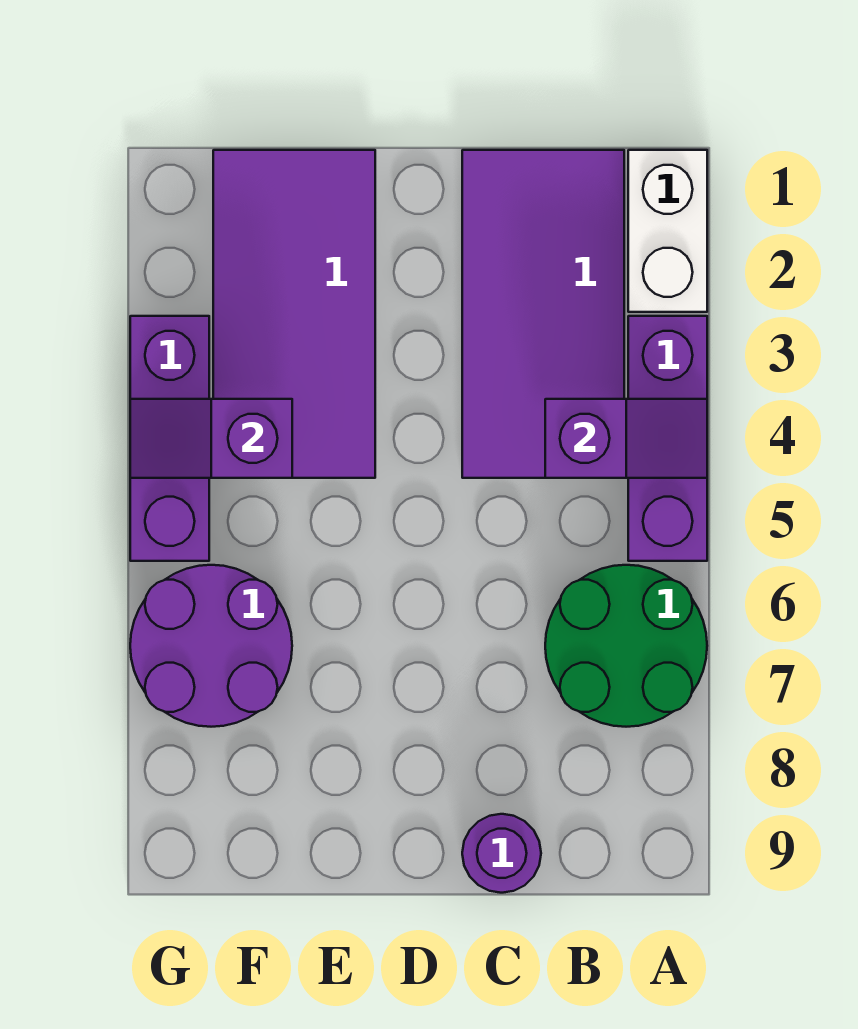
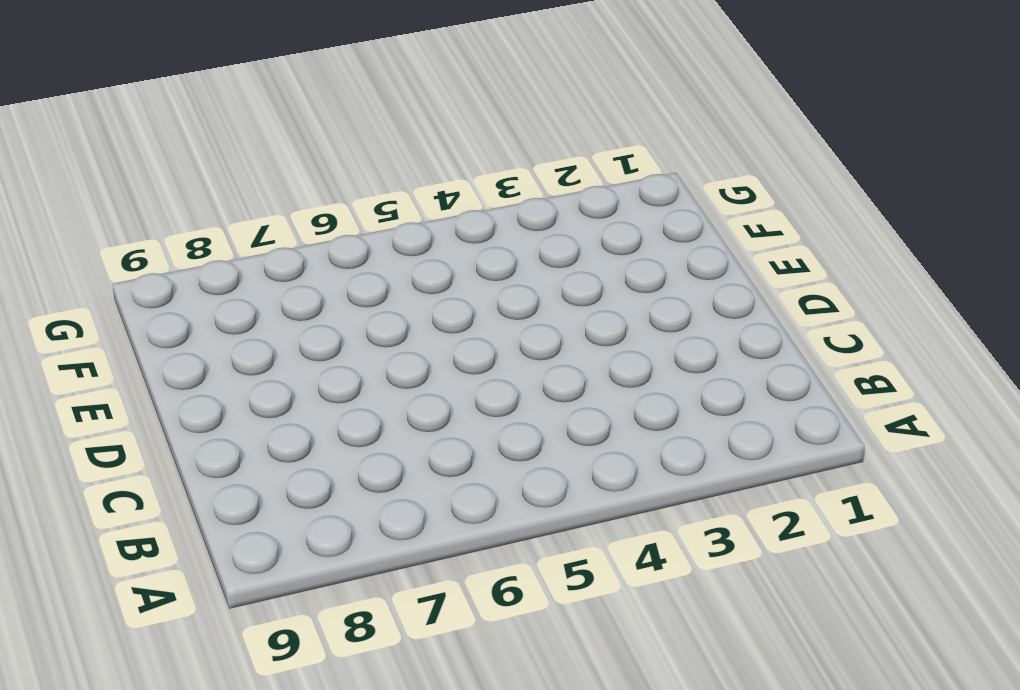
none -> white 1x2 brick [628,150,707,312]
none -> purple 1x3 brick [628,316,707,561]

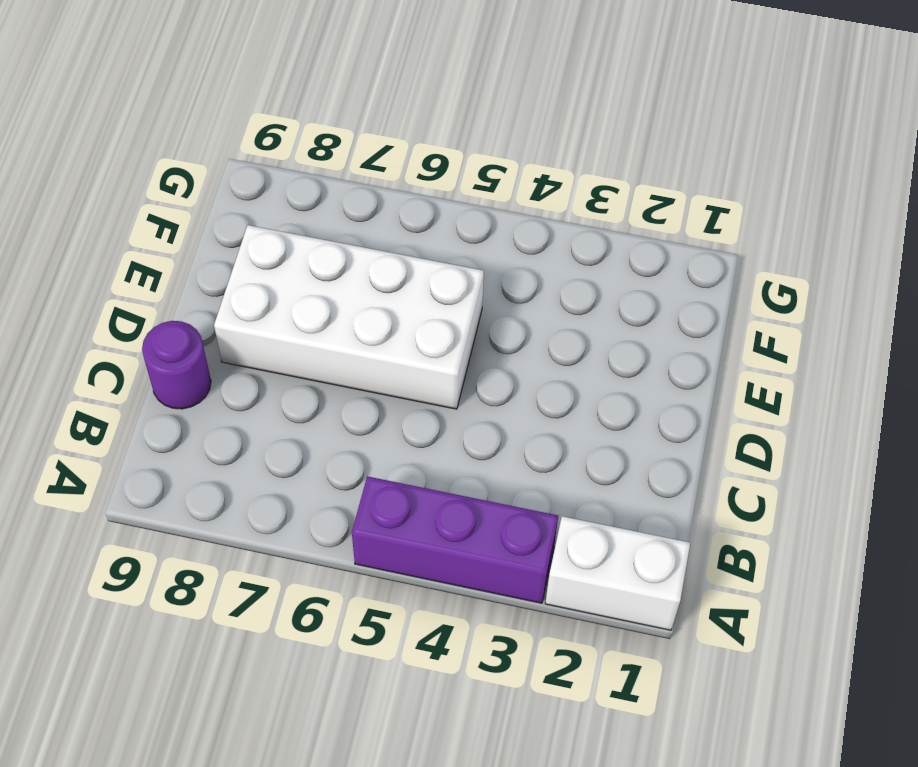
white 2x4 brick [214,225,484,409] -> none
none -> green 2x2 round brick [545,565,707,727]
none -> purple 2x4 tile [462,150,624,478]

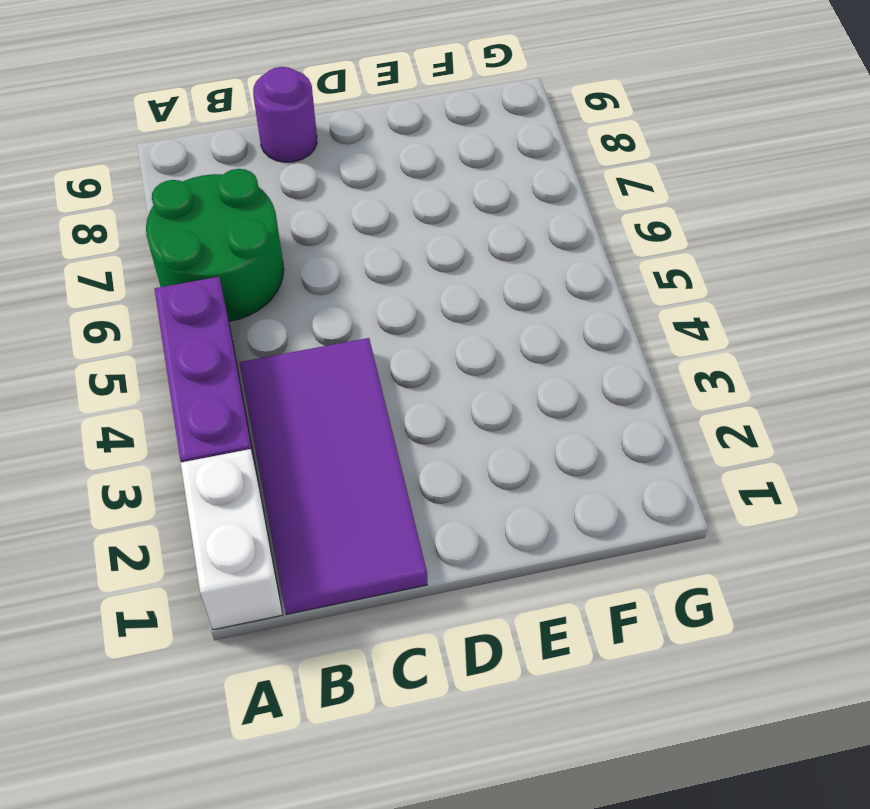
none -> purple 2x4 tile [213,150,375,478]
none -> purple 2x2 round brick [130,565,292,727]

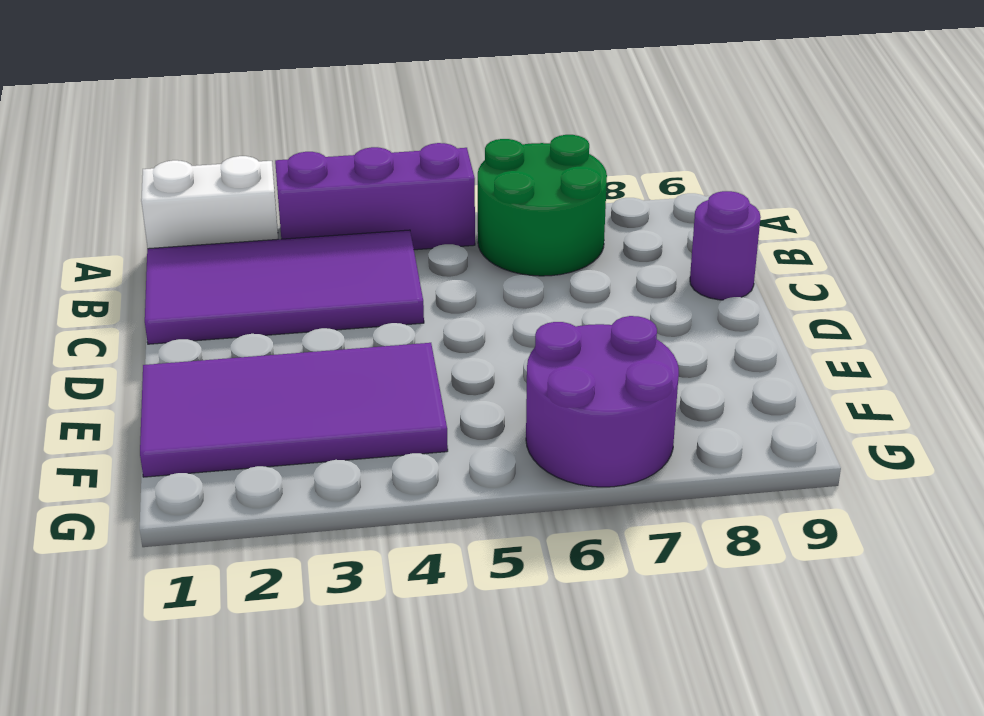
none -> purple 1x3 brick [130,316,209,561]
none -> purple 1x2 slope [545,399,707,478]

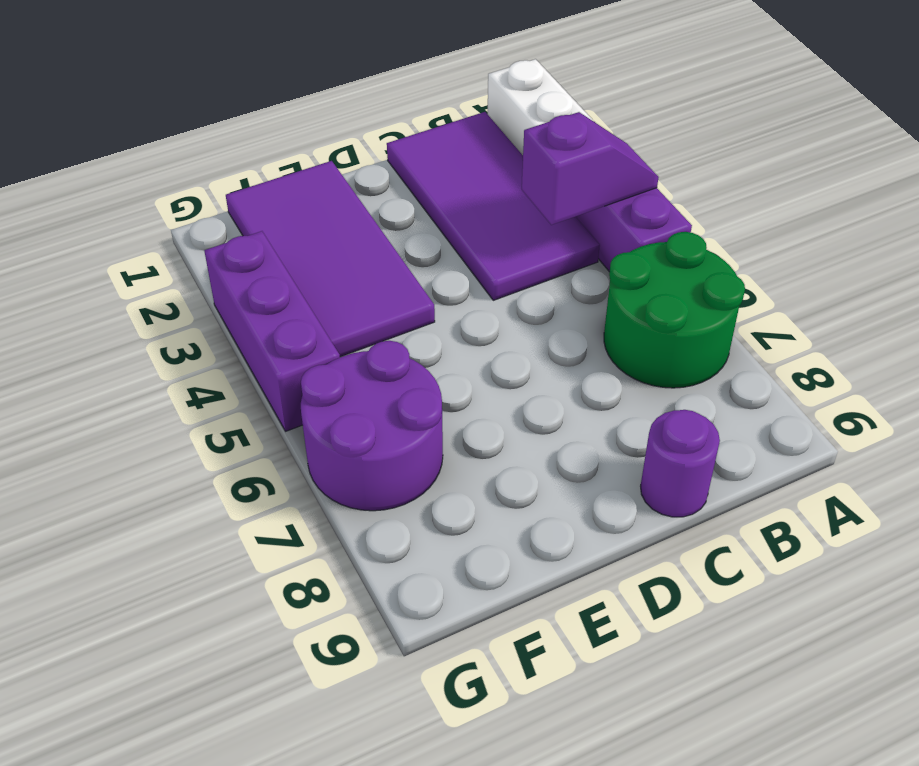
none -> purple 1x2 slope [130,399,292,478]

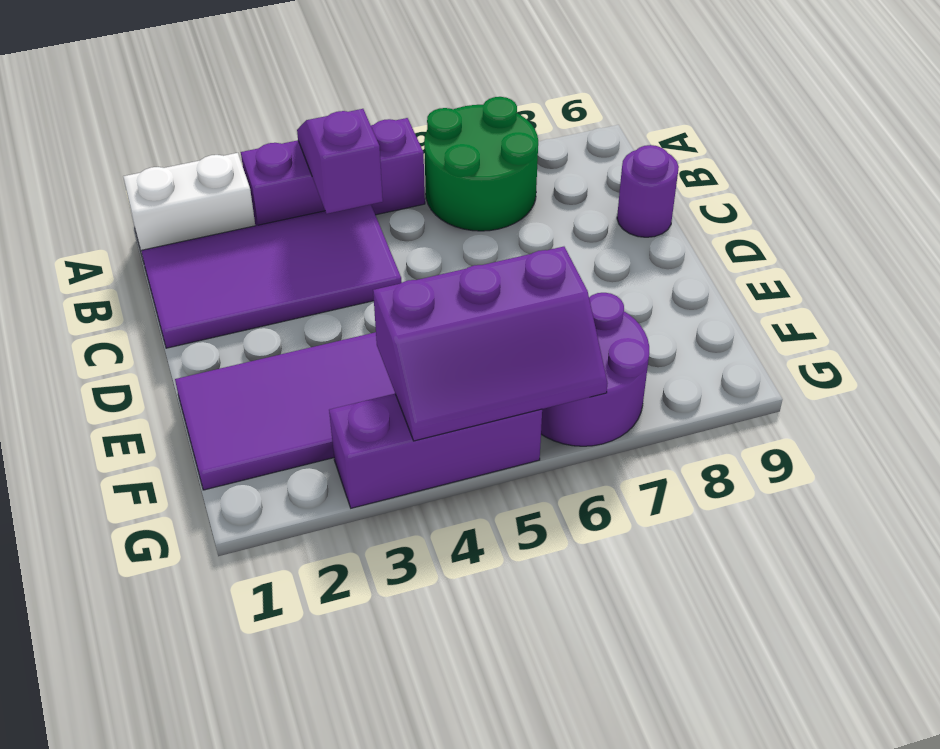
purple 2x3 slope [373,247,607,441] -> purple 1x2 slope [130,399,292,478]

